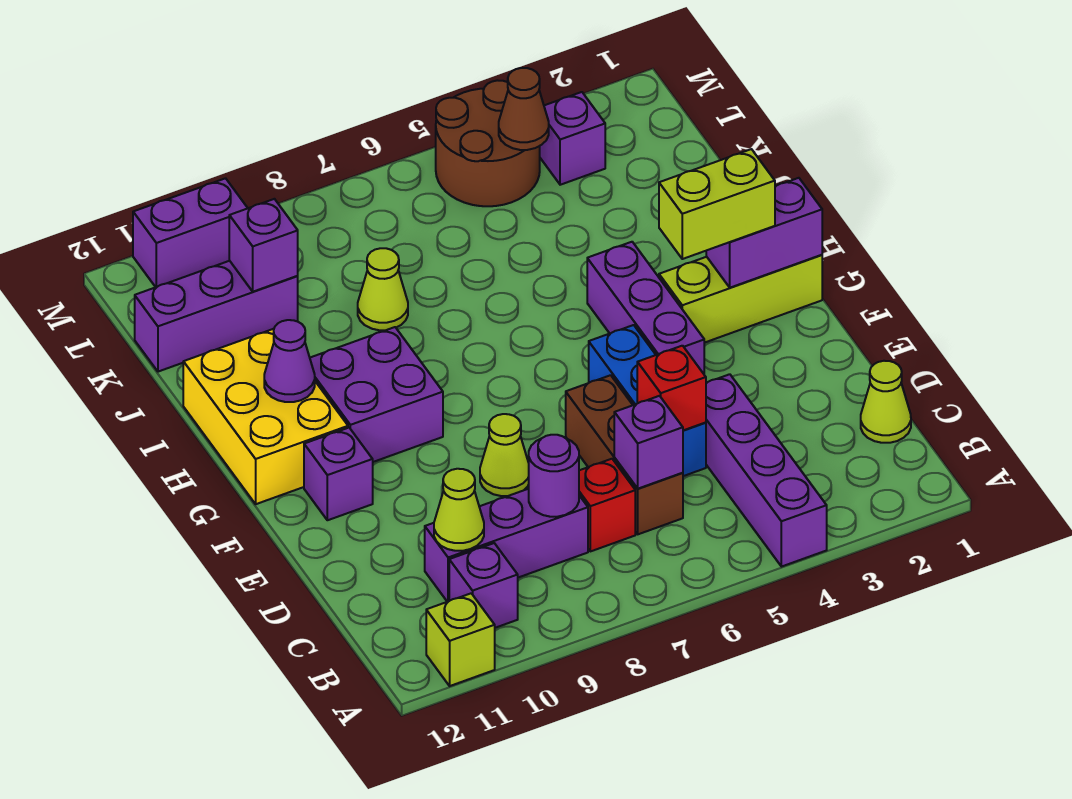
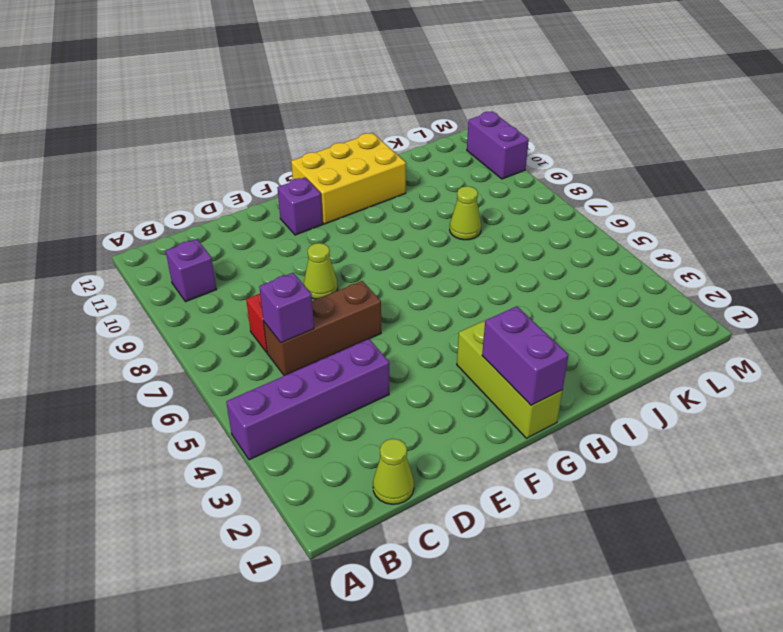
none -> lime 1x1 brick [426,593,495,686]
none -> purple 1x3 brick [425,489,588,602]
none -> blue 1x3 brick [589,325,706,476]

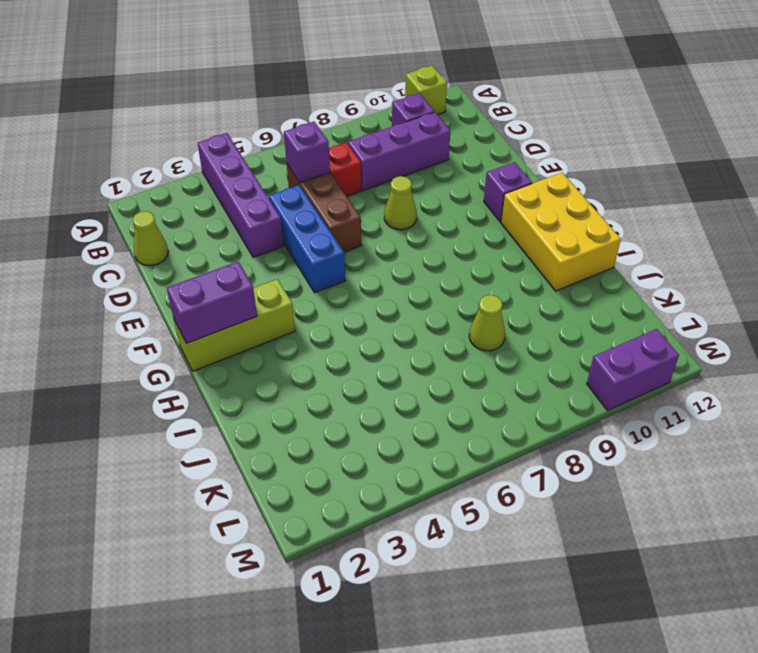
none -> purple 1x3 brick [587,242,704,374]
none -> purple 2x2 brick [310,327,443,462]
none -> purple 1x3 brick [135,261,298,372]

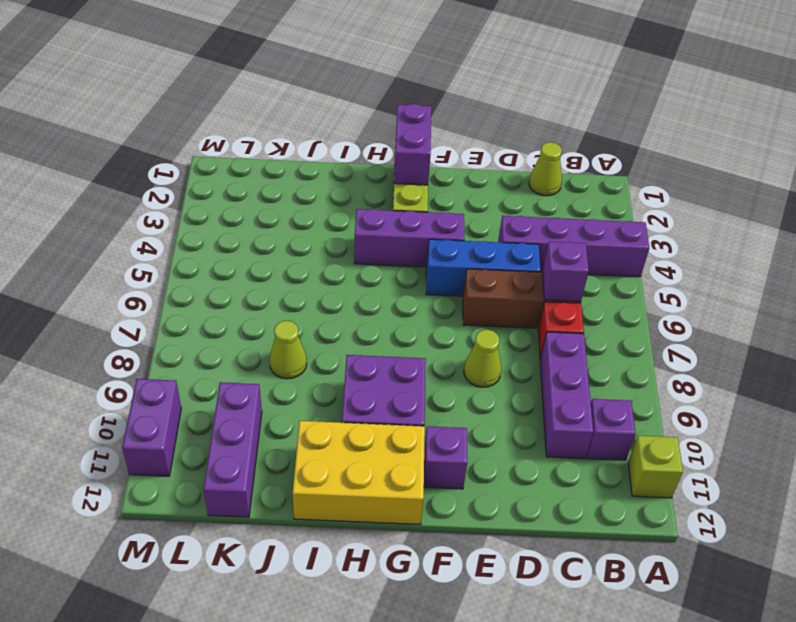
none -> purple 1x1 brick [540,92,605,185]
none -> brown 2x2 round brick [436,80,540,206]
none -> purple 1x1 round brick [529,435,579,517]

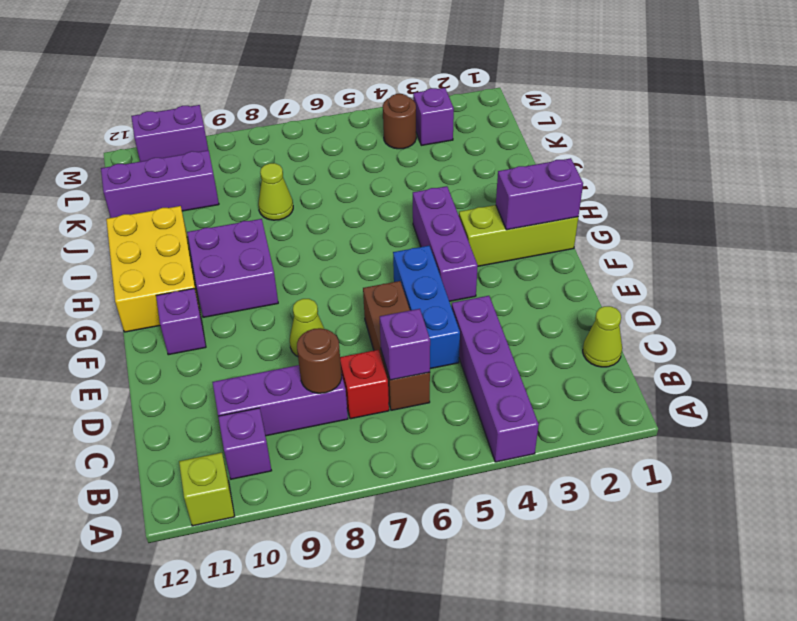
brown 1x1 round brick [297,328,342,393] -> purple 1x1 round brick [529,435,579,517]
brown 1x1 round brick [383,94,416,149] -> brown 2x2 round brick [436,80,540,206]
none -> lime 1x1 cone [434,469,484,551]
none -> red 1x1 brick [637,346,706,430]
none -> purple 1x1 cone [264,320,315,402]

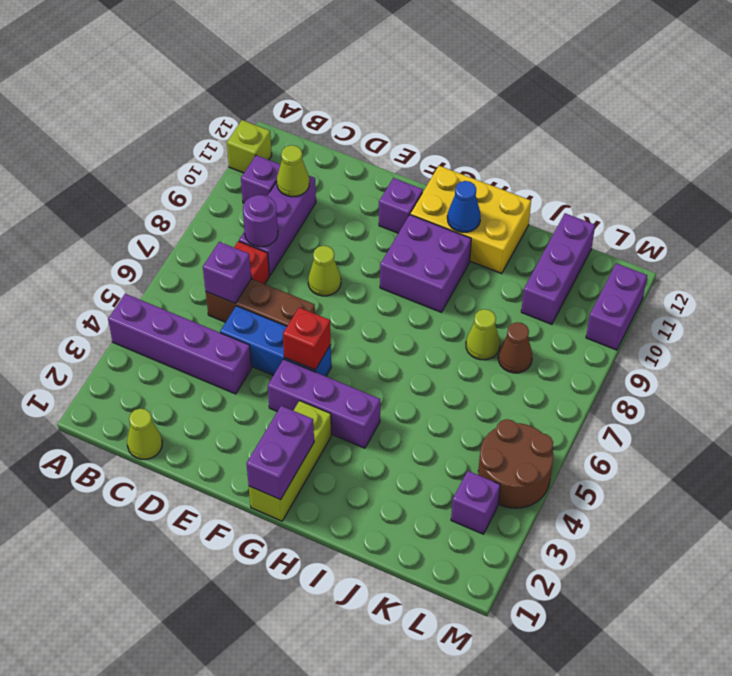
red 1x1 brick [283,308,331,370] -> red 1x1 brick moved to [637,346,706,430]
blue 1x1 cone [447,181,481,232] -> purple 1x1 cone [264,320,315,402]
brown 1x1 cone [498,322,532,373] -> brown 1x1 cone moved to [499,68,549,150]
none -> purple 1x1 brick [229,199,298,292]
none -> lime 1x2 brick [659,149,775,259]

